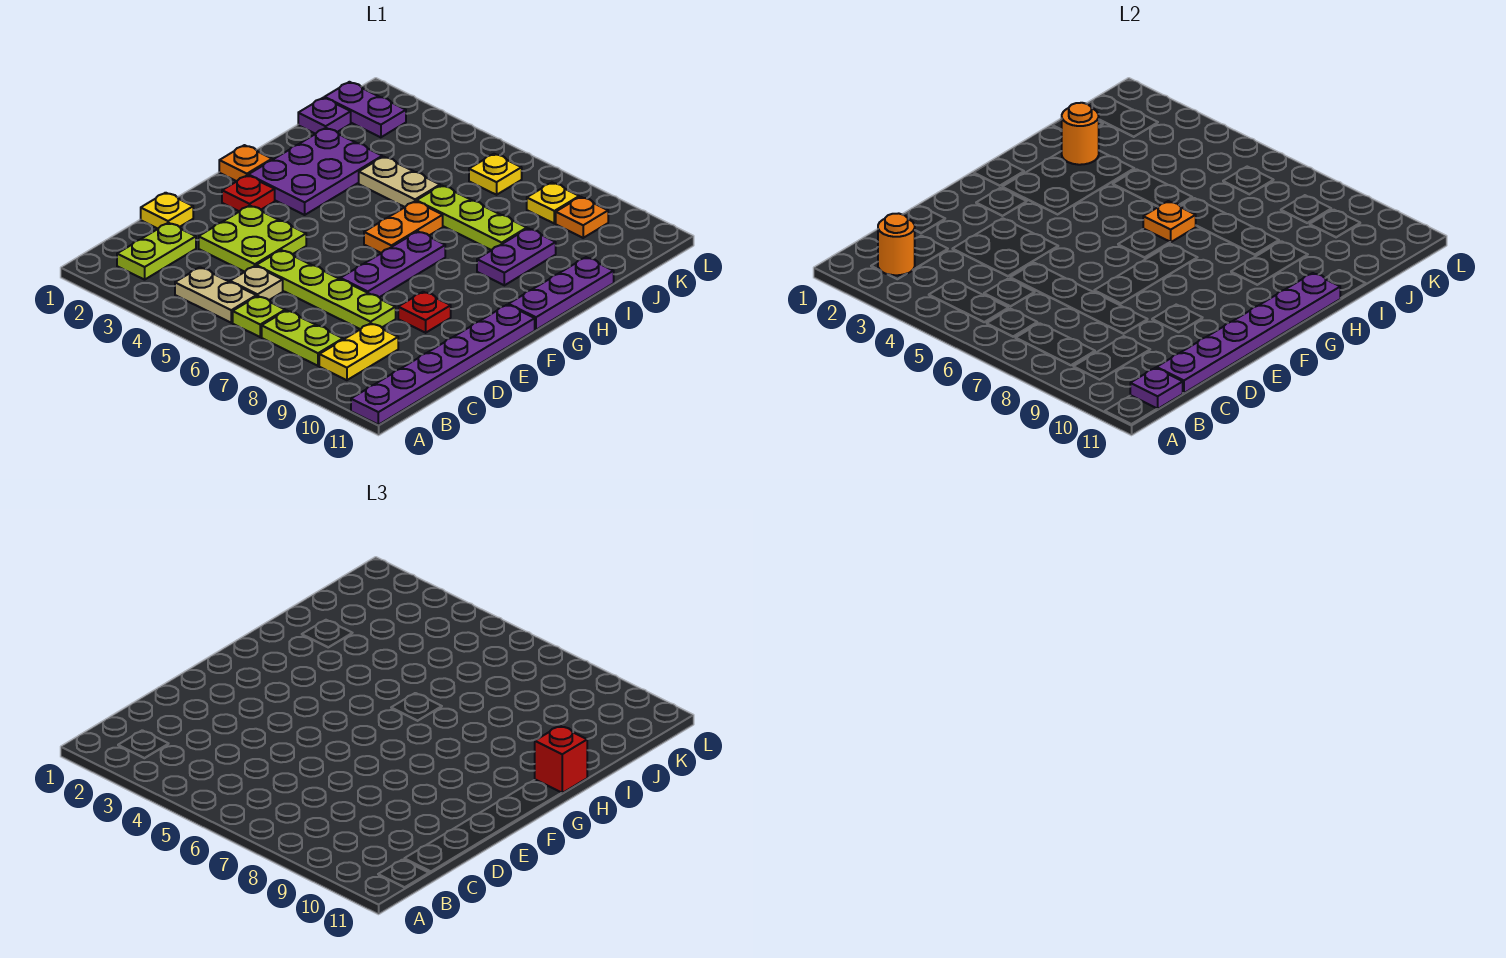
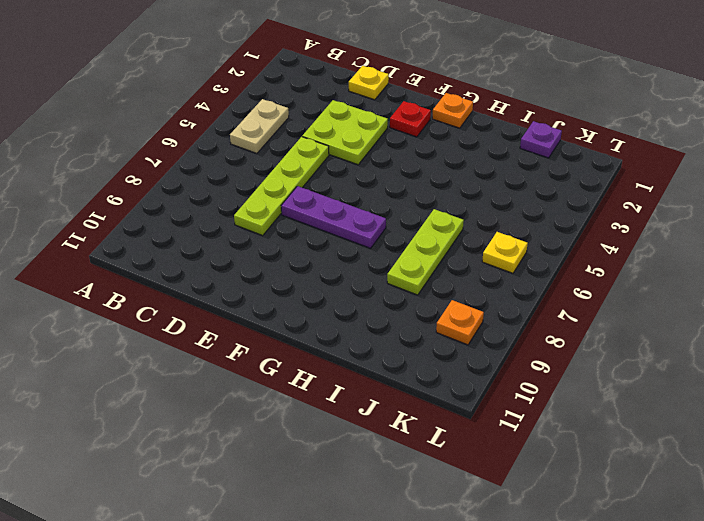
none -> purple 1x6 plate [351,305,535,425]
none -> lime 1x2 plate [117,223,196,280]
none -> lime 1x1 plate [233,296,285,337]
none -> lime 1x2 plate [262,310,343,366]

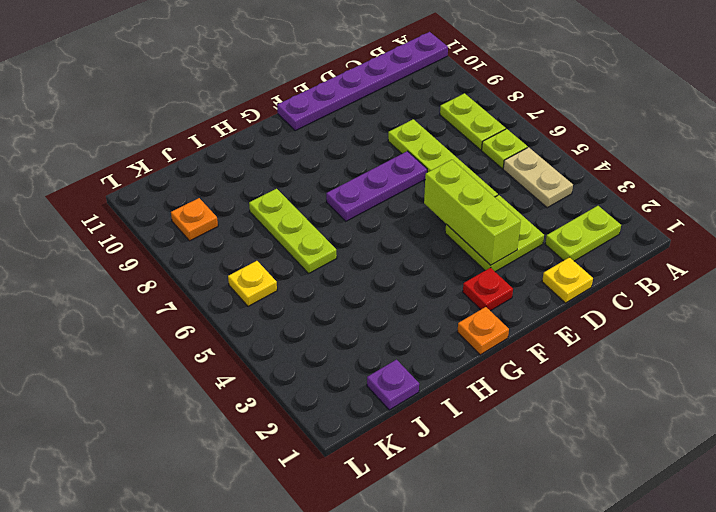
lime 1x3 brick [424,160,521,265] -> none
none -> yellow 1x2 plate [319,323,398,380]
none -> tan 1x1 plate [230,266,283,300]
none -> red 1x1 plate [398,292,451,333]
none -> purple 2x3 plate [248,128,382,215]

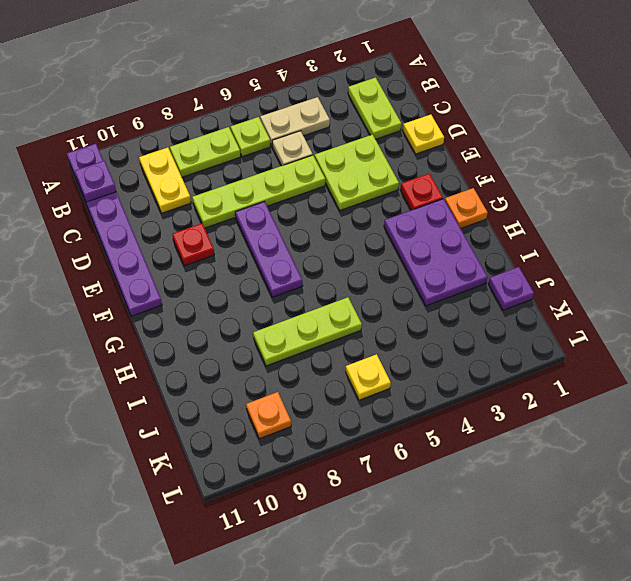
none -> orange 1x2 plate [364,201,443,253]
none -> purple 1x3 plate [509,257,614,330]
none -> purple 1x2 plate [477,228,556,285]
none -> tan 1x2 plate [359,157,440,207]

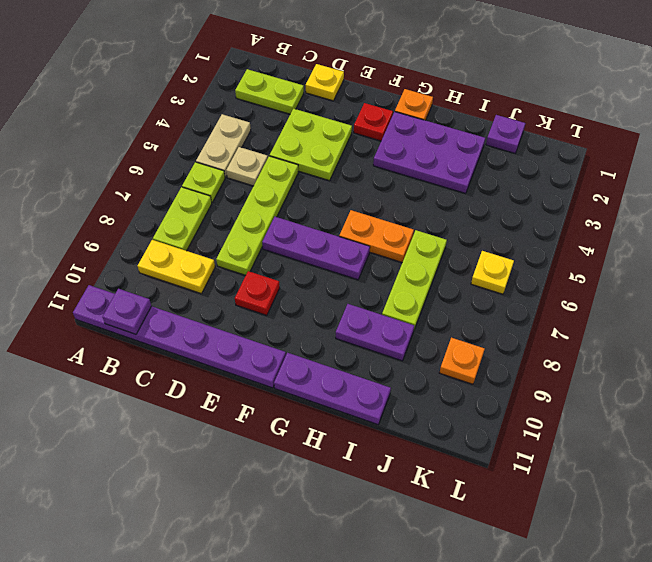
none -> tan 1x2 plate [359,157,440,207]
none -> purple 1x2 plate [324,82,406,137]
none -> yellow 1x1 plate [527,183,579,223]
none -> orange 1x1 round brick [878,213,915,275]

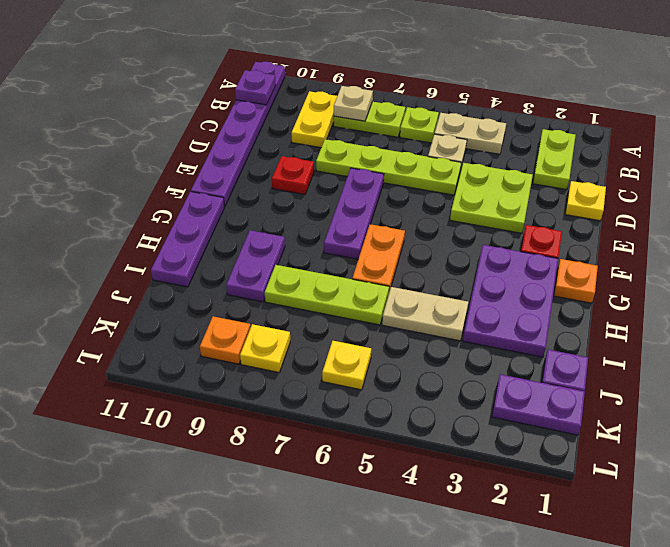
tan 1x1 plate [334,86,373,121] -> none
none -> orange 1x1 round brick [878,213,915,275]
none -> purple 1x6 plate [1156,273,1340,393]
none -> orange 1x1 plate [1143,201,1196,242]
none -> orange 1x1 round brick [1062,103,1099,165]

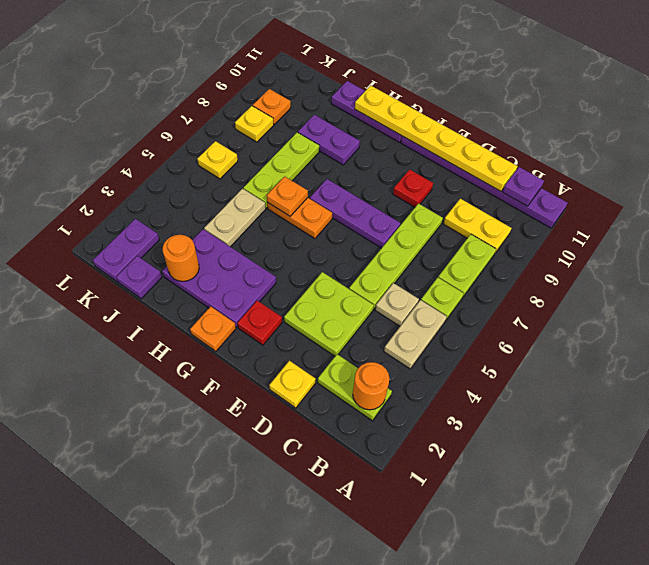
yellow 1x6 plate [355,86,518,191] -> purple 1x6 plate [1156,273,1340,393]
none -> red 1x1 brick [535,726,587,793]

